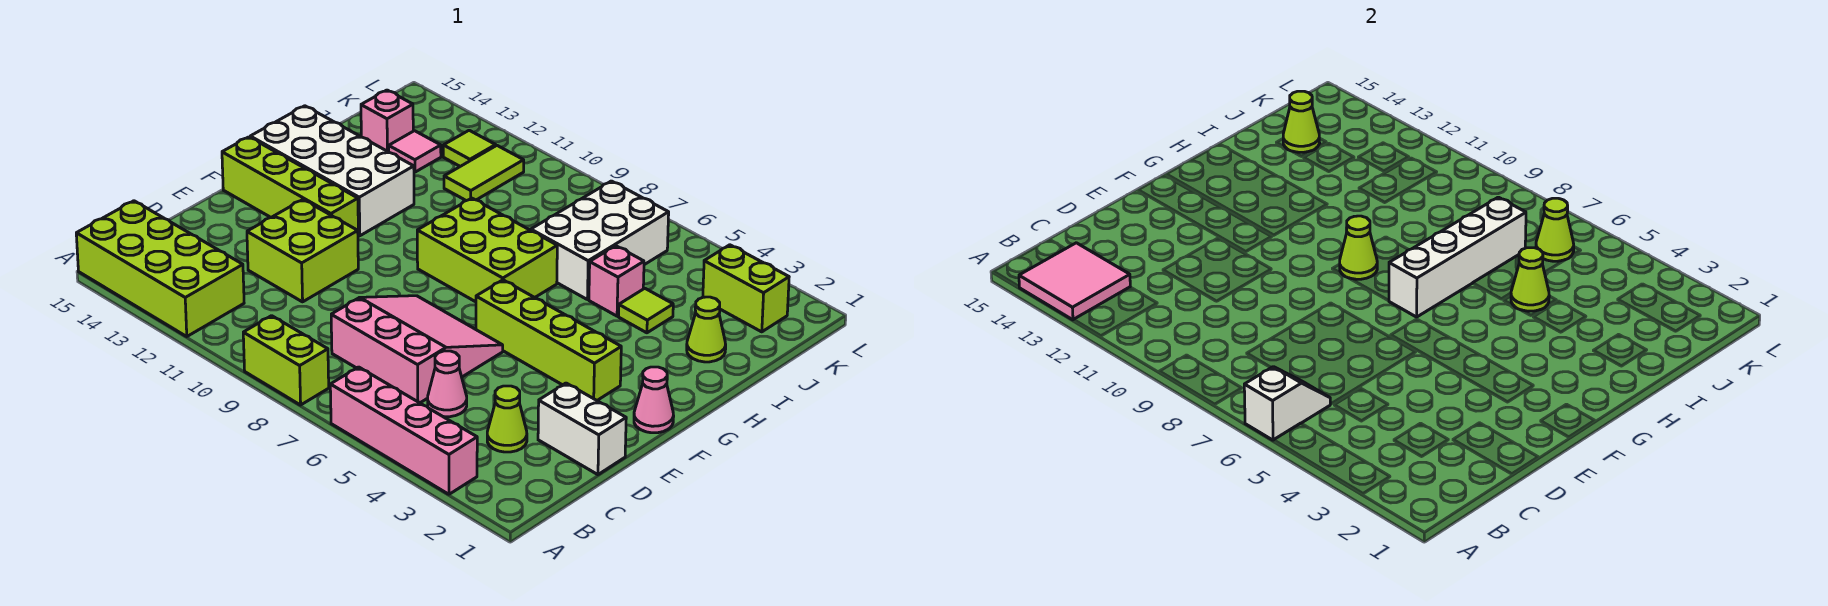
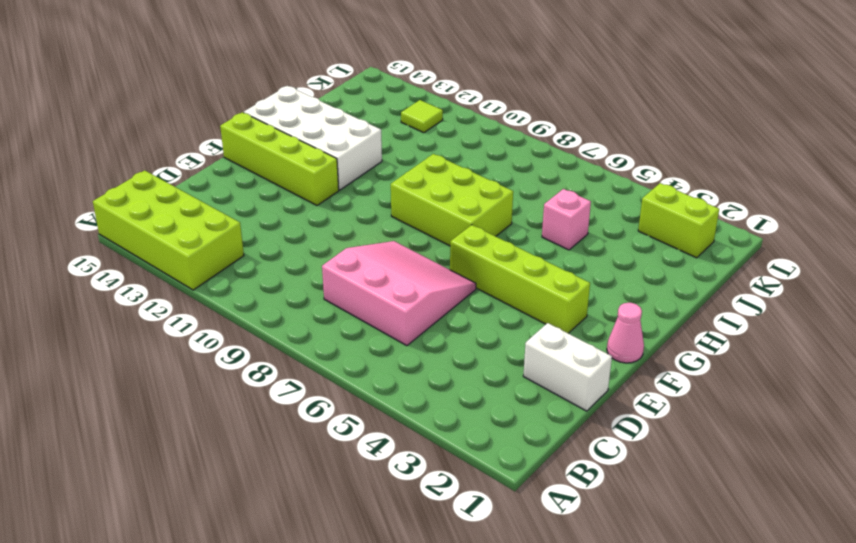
none -> pink 1x4 brick [330,367,477,494]
none -> lime 1x2 brick [243,316,329,405]
none -> lime 1x1 cone [487,386,527,452]

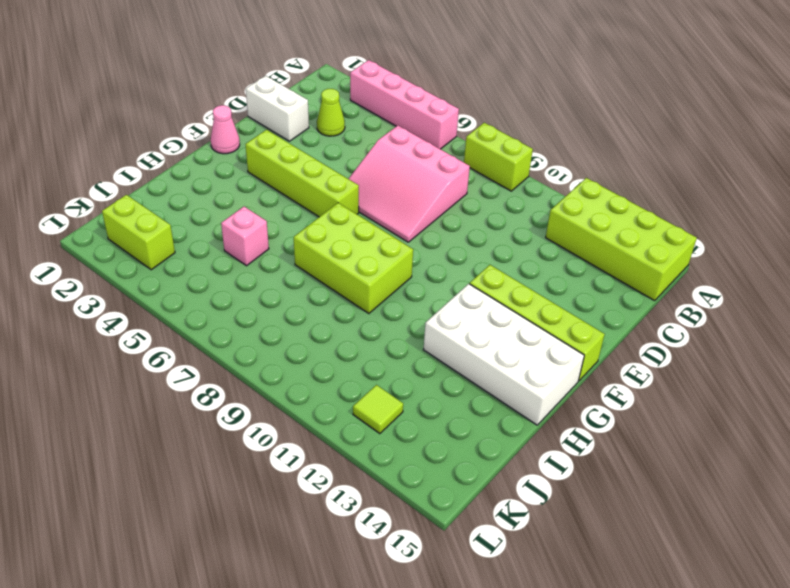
none -> pink 1x1 cone [428,351,467,417]
none -> lime 2x2 brick [247,200,358,302]
none -> lime 1x1 cone [687,297,726,362]

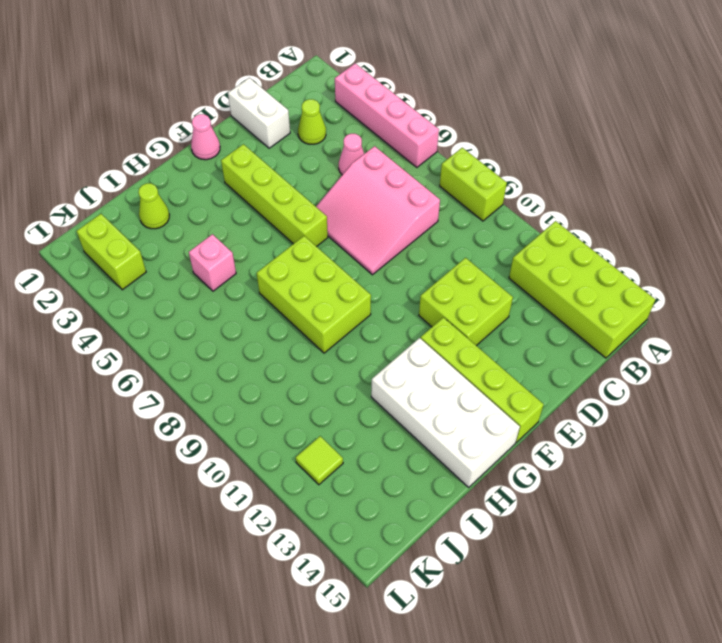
none -> lime 1x1 tile [619,288,673,333]
none -> white 2x3 brick [531,181,669,300]
none -> lime 1x2 tile [444,146,524,201]

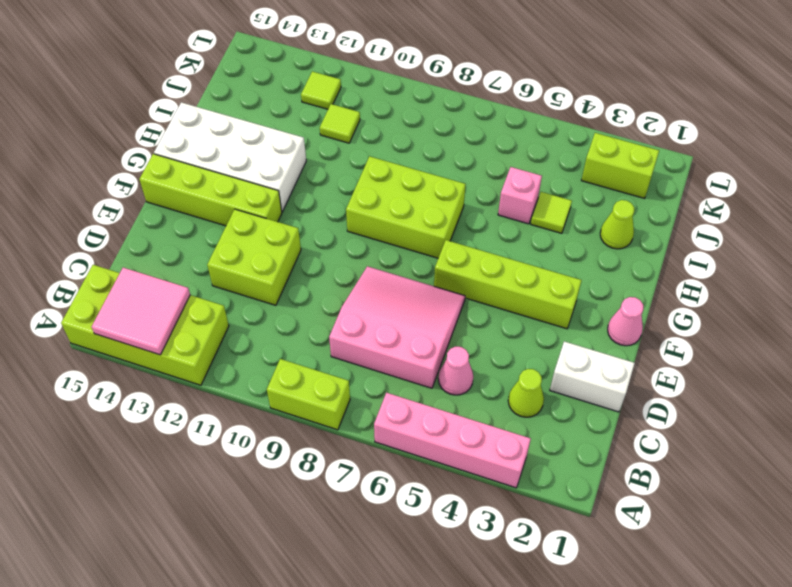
lime 1x1 tile [320,104,360,143] -> lime 1x2 tile [444,146,524,201]
none -> white 2x3 brick [531,181,669,300]
none -> pink 1x1 tile [389,131,441,172]
none -> pink 1x1 brick [361,90,413,152]

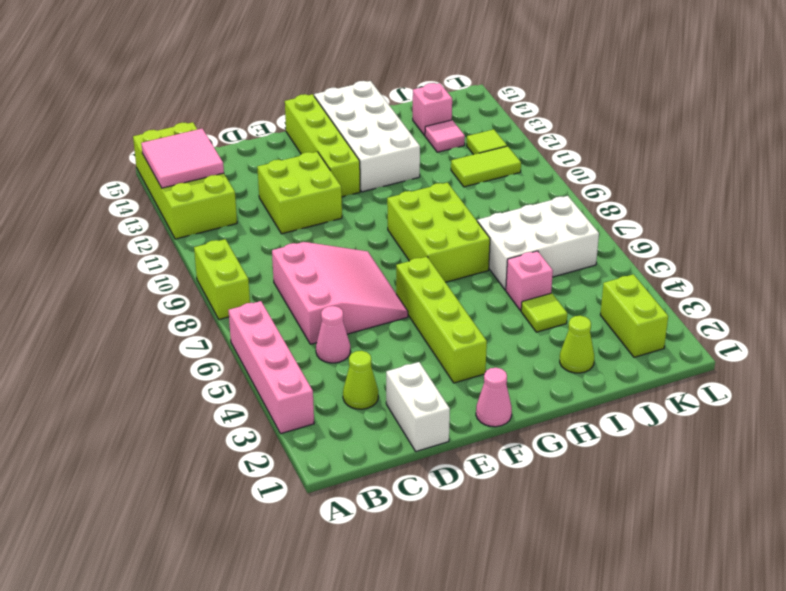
none -> white 1x2 slope [1244,367,1330,440]
none -> white 1x4 brick [1389,197,1526,317]
none -> lime 1x1 cone [1340,216,1377,279]

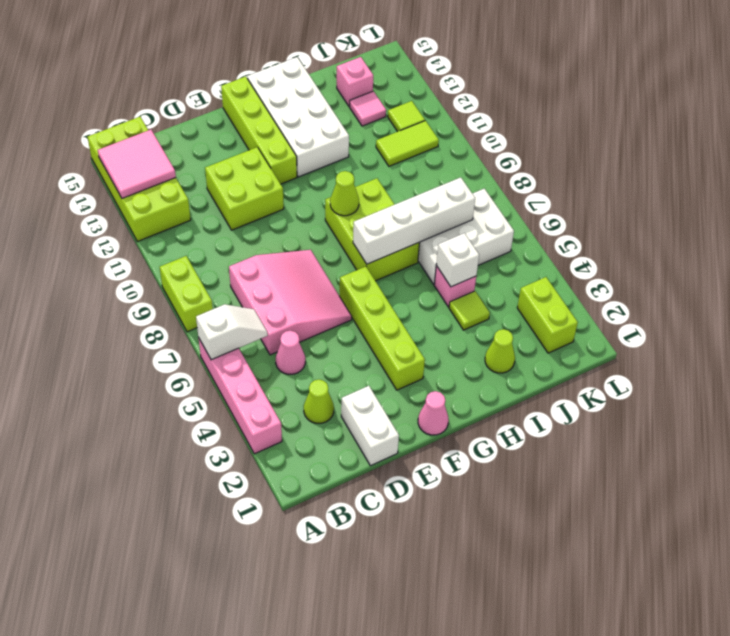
white 1x1 brick [436,233,479,287] -> lime 1x1 cone [1511,248,1549,311]
none -> lime 1x1 cone [1283,91,1320,152]
none -> lime 1x1 cone [1536,198,1574,261]

